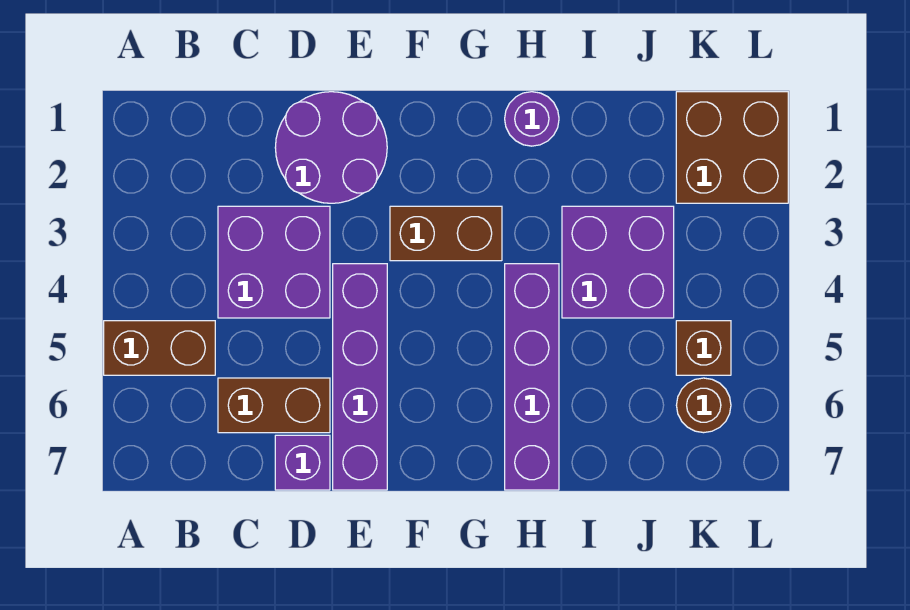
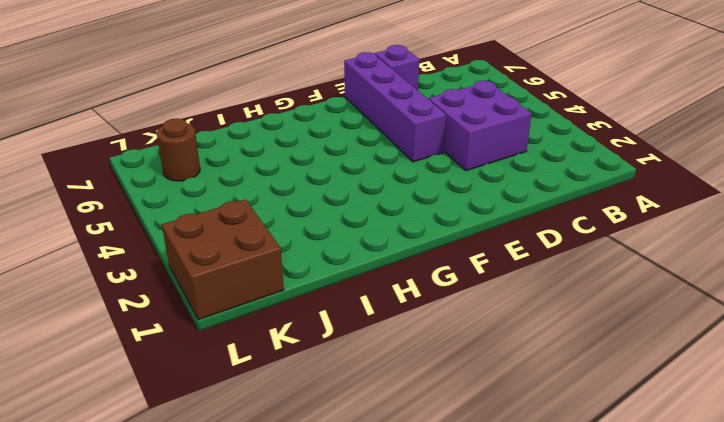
none -> brown 1x2 brick [104,321,215,375]
none -> brown 1x2 brick [218,378,330,433]
none -> purple 2x2 round brick [275,92,387,203]

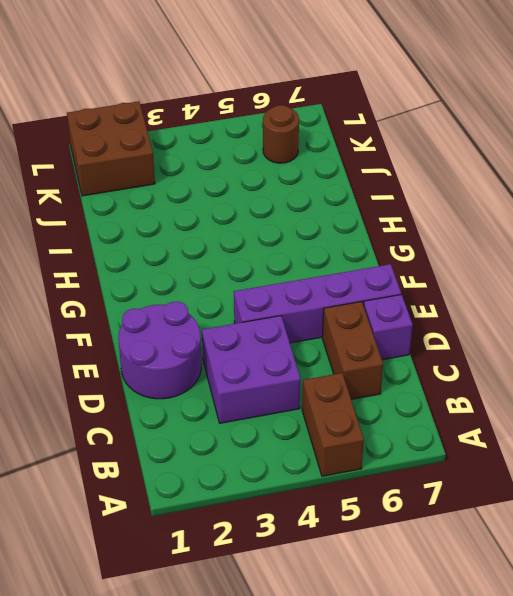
none -> brown 1x2 brick [390,206,502,261]
none -> purple 1x1 round brick [505,92,559,146]
none -> purple 1x4 brick [505,264,559,490]

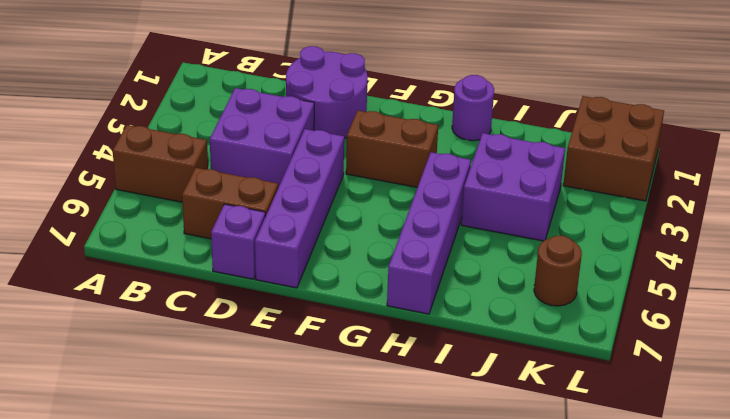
none -> brown 1x1 brick [676,321,731,375]

